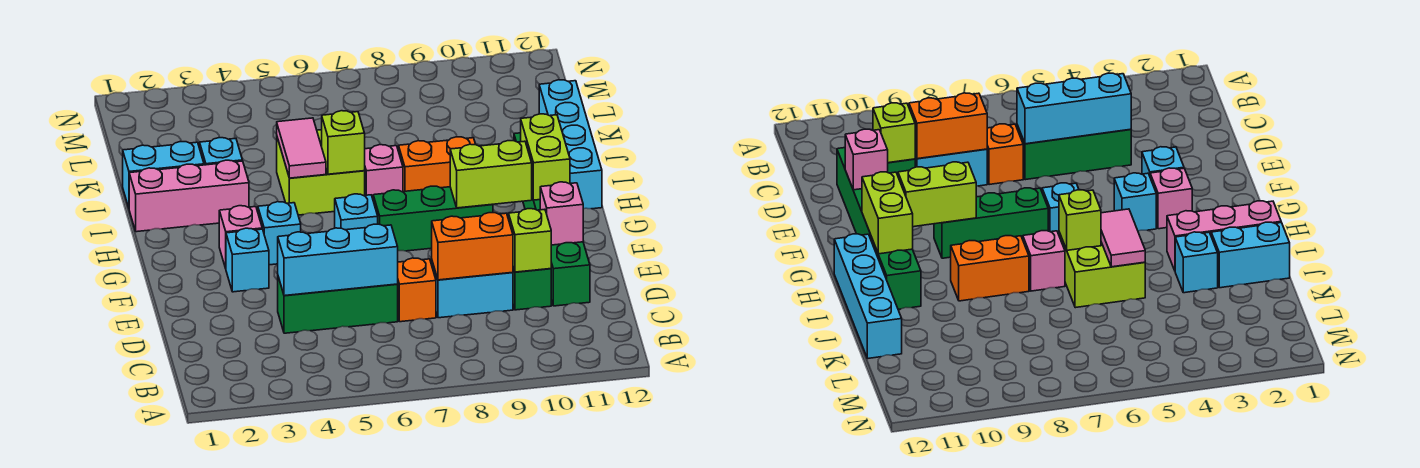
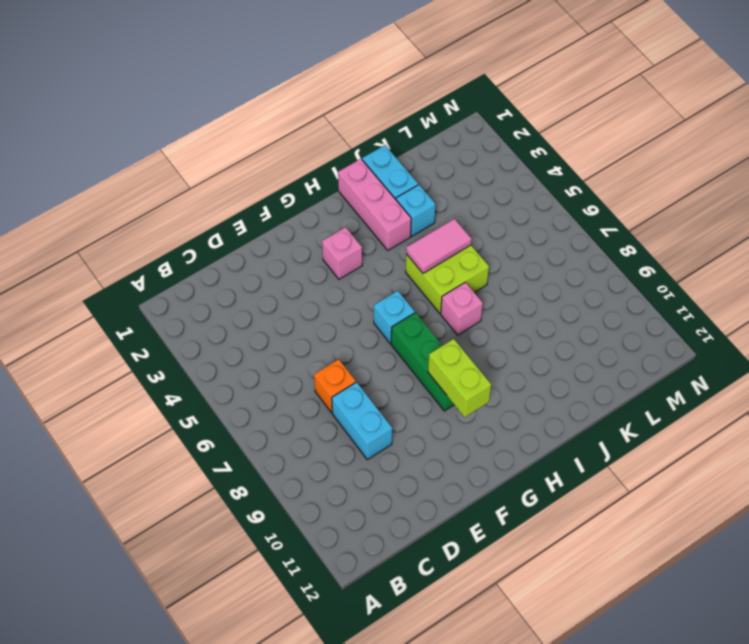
none -> green 1x3 brick [278,277,398,333]
none -> green 1x1 brick [513,268,551,310]
none -> green 1x6 brick [514,133,590,306]

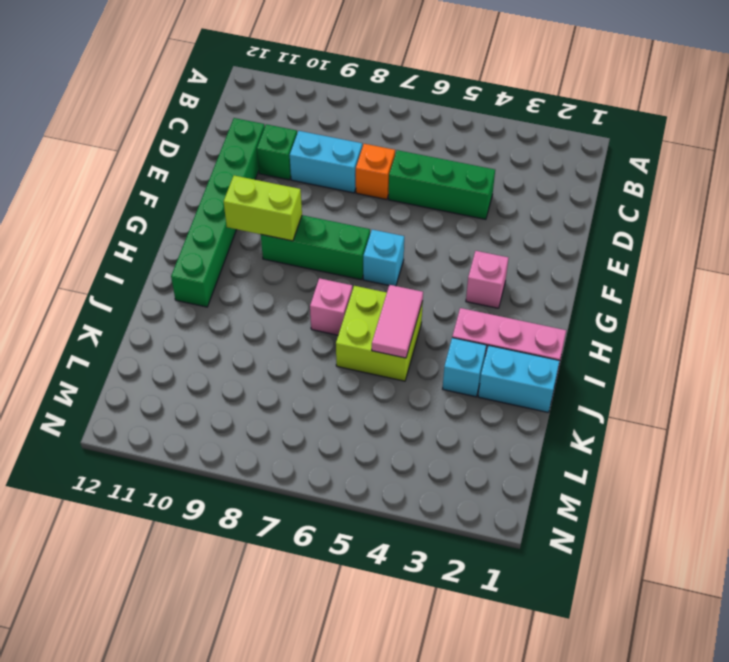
none -> cyan 1x1 brick [226,228,269,292]
none -> cyan 1x1 brick [258,201,301,265]
none -> cyan 1x4 brick [539,80,602,209]

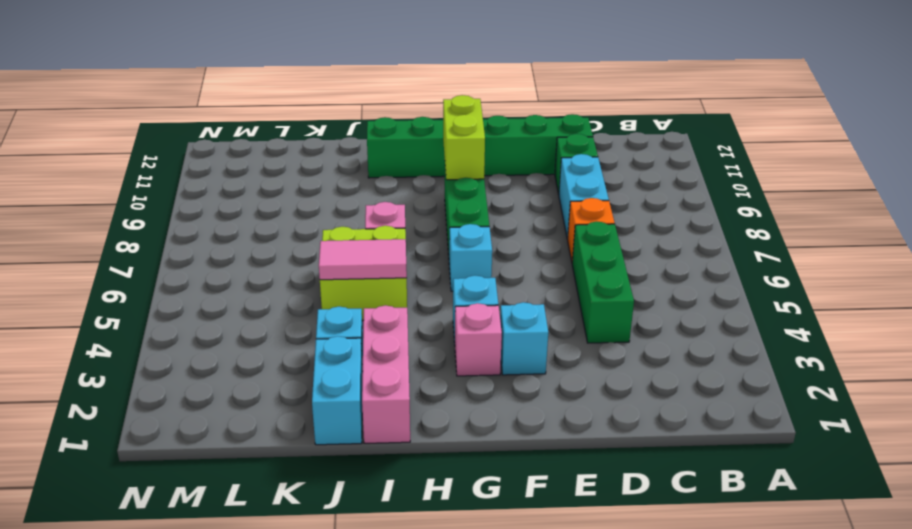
none -> cyan 1x4 brick [539,80,602,209]
none -> orange 1x2 brick [399,137,476,192]
none -> cyan 1x3 brick [278,224,398,296]

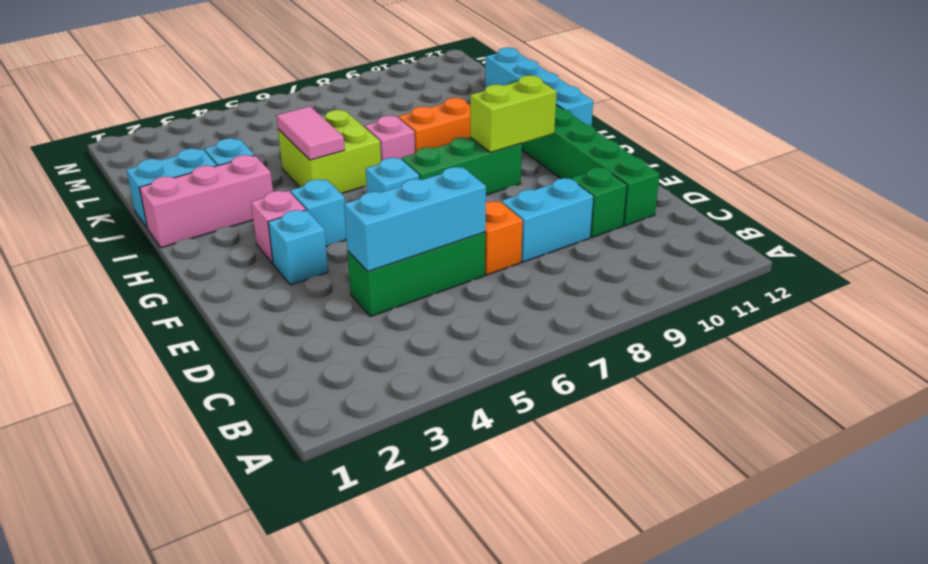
none -> orange 1x2 brick [432,213,513,280]
none -> lime 1x1 brick [509,209,551,272]
none -> pink 1x1 brick [540,182,583,245]

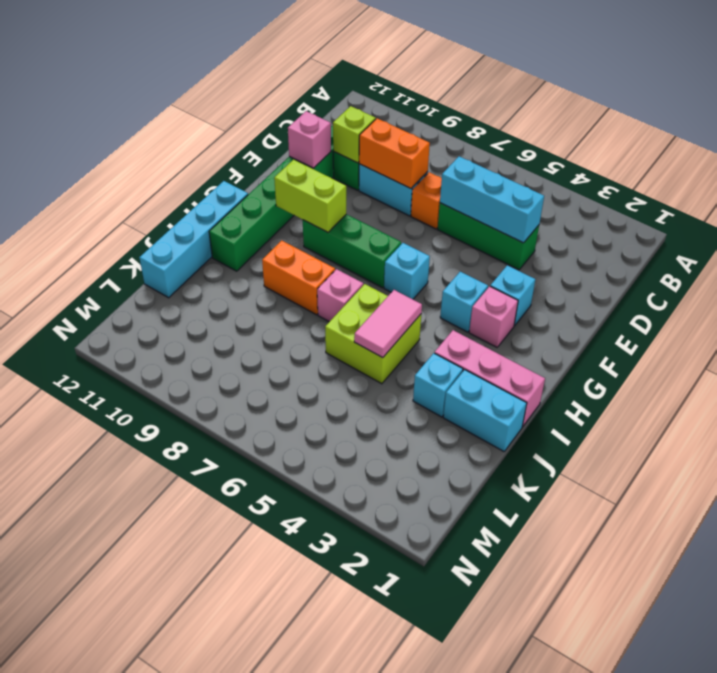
none -> lime 1x2 brick [521,114,570,200]
none -> lime 1x1 brick [322,111,365,174]

